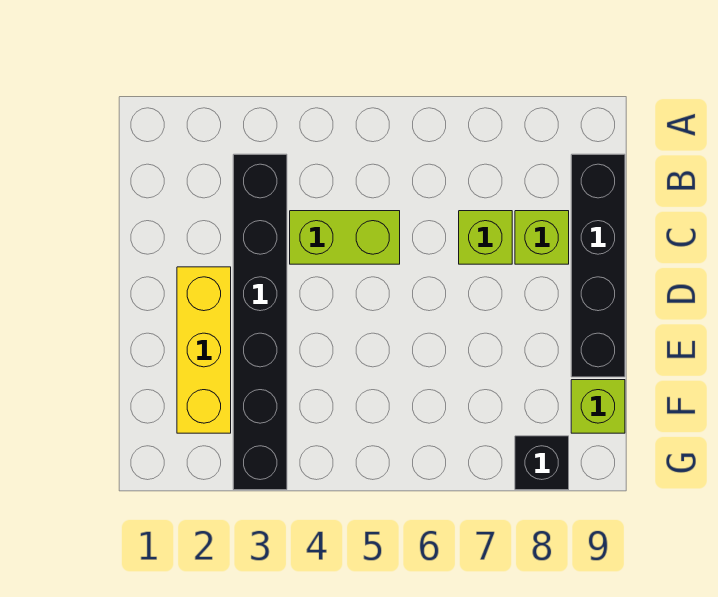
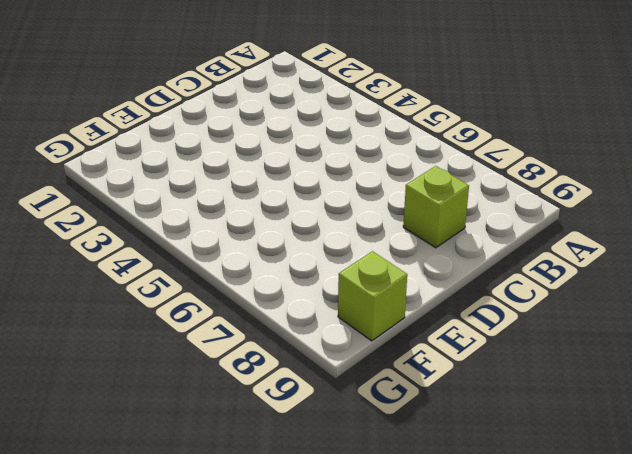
none -> black 1x6 brick [233,154,287,490]
none -> black 1x4 brick [571,154,625,377]

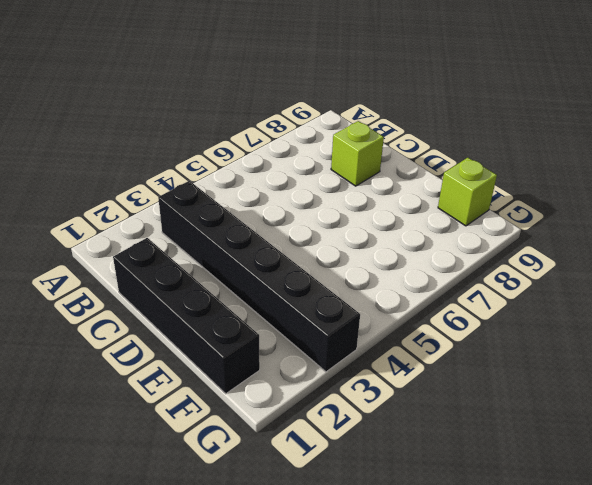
black 1x4 brick [113,238,260,394] -> black 1x4 brick moved to [571,154,625,377]
none -> lime 1x2 brick [290,211,400,264]
none -> lime 1x1 brick [459,211,512,264]

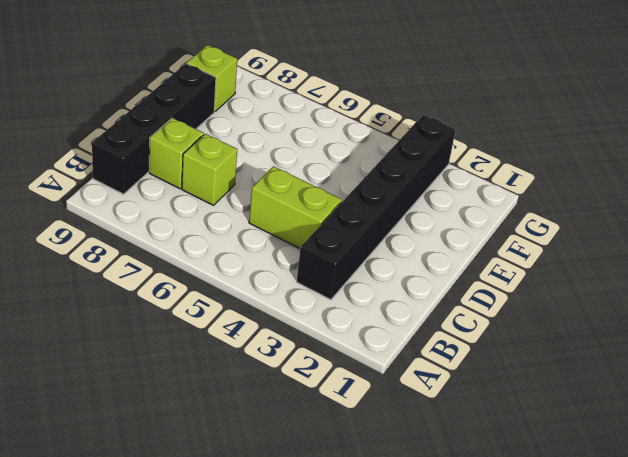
none -> yellow 1x3 brick [177,267,231,433]
none -> black 1x1 brick [515,436,569,490]

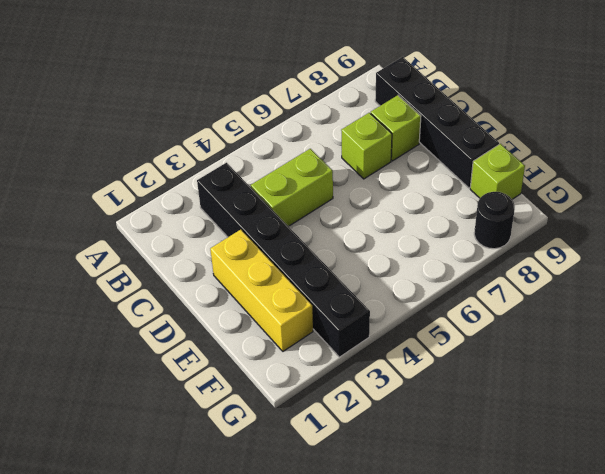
black 1x1 round brick [474,192,515,249] -> black 1x1 brick [515,436,569,490]

